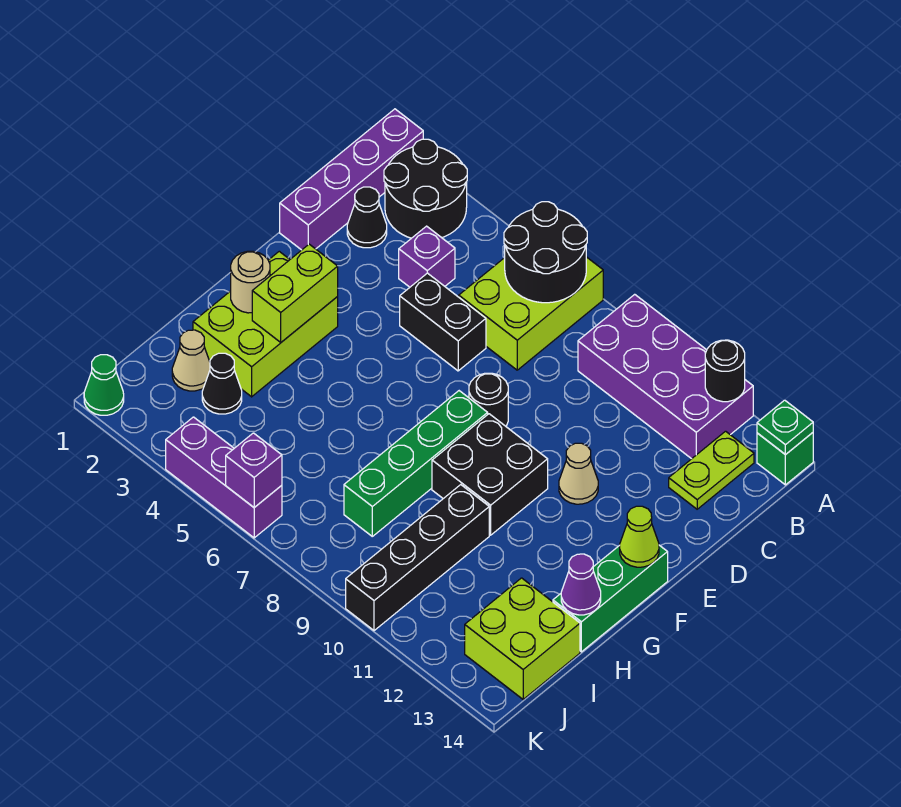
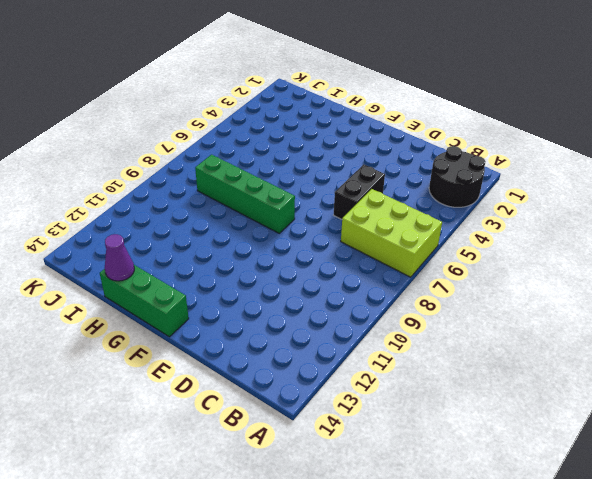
none -> purple 1x4 brick [280,109,423,250]
none -> purple 2x4 brick [578,294,753,459]
none -> green 1x1 brick [757,433,813,485]

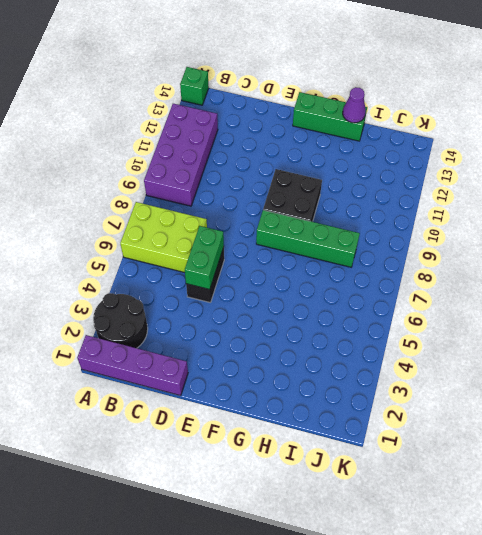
green 1x2 brick [185,226,224,289] -> none
none -> lime 1x2 plate [669,431,754,509]
none -> black 1x1 cone [347,187,387,248]
none -> purple 1x1 brick [399,226,455,287]

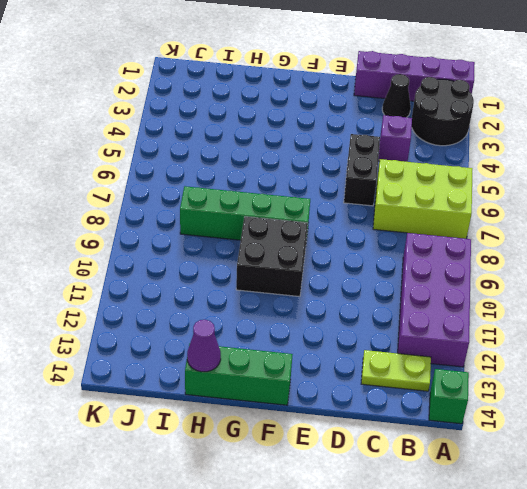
none -> black 1x1 round brick [469,373,508,426]
none -> tan 1x1 cone [559,443,598,504]
none -> lime 2x3 brick [193,251,338,397]

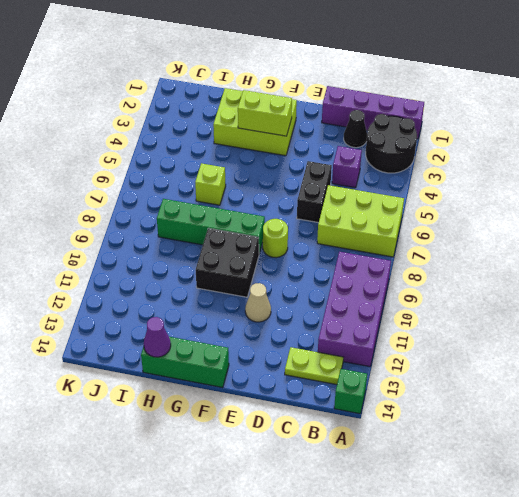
lime 1x1 round brick [263,219,288,258] -> black 1x1 round brick [469,373,508,426]
lime 1x1 brick [195,163,226,205] -> none
none -> black 1x4 brick [346,485,489,631]
none -> tan 1x1 cone [172,330,210,391]
none -> black 1x1 cone [202,353,242,414]

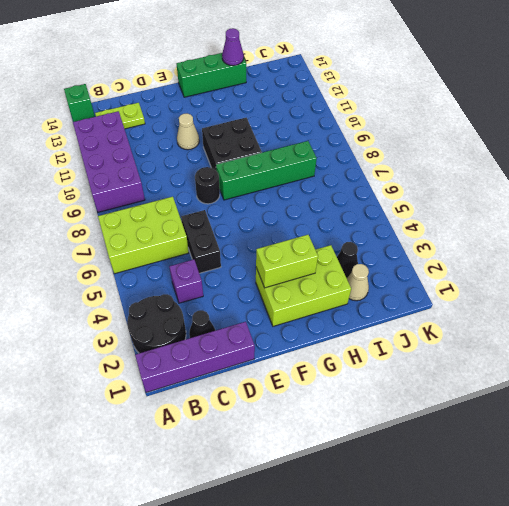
none -> black 1x4 brick [346,485,489,631]
none -> lime 2x2 brick [465,578,580,699]
none -> green 1x1 cone [84,355,124,415]

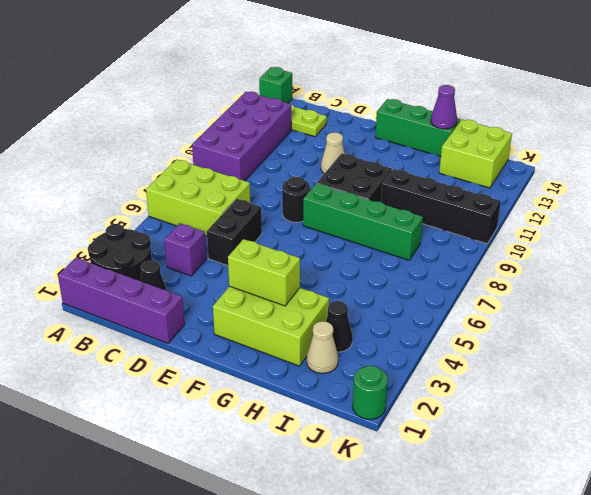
green 1x1 round brick [353,366,388,419] -> green 1x1 cone [84,355,124,415]
none -> purple 1x3 brick [166,417,282,538]
none -> black 2x2 round brick [504,202,587,303]
none -> black 1x1 round brick [705,340,745,402]

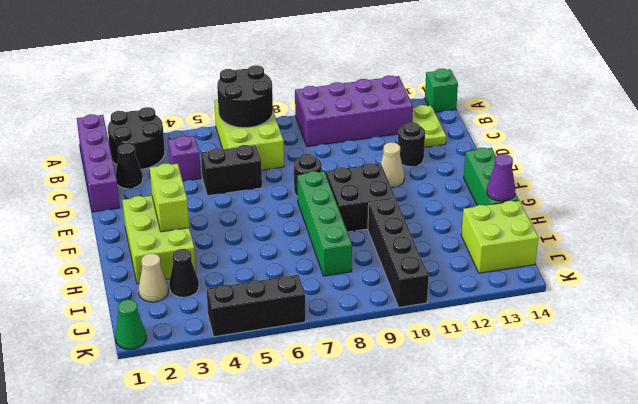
black 1x1 round brick [398,122,425,167] -> black 1x1 round brick moved to [705,340,745,402]
black 1x3 brick [207,275,305,337] -> purple 1x3 brick [166,417,282,538]
none -> green 1x1 plate [757,400,813,455]
none -> lime 1x1 cone [620,506,659,567]
none -> tan 1x1 round brick [231,251,270,313]

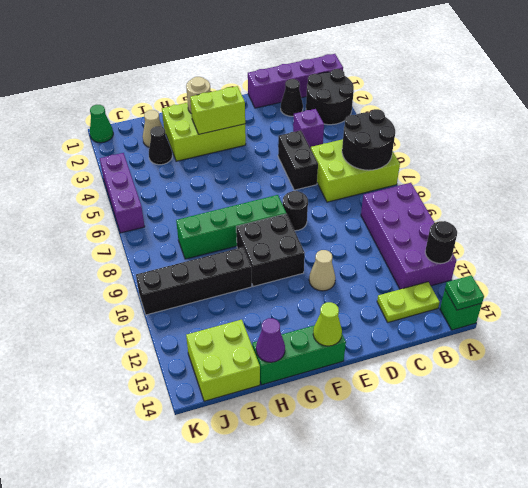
none -> purple 1x1 brick [226,433,282,507]

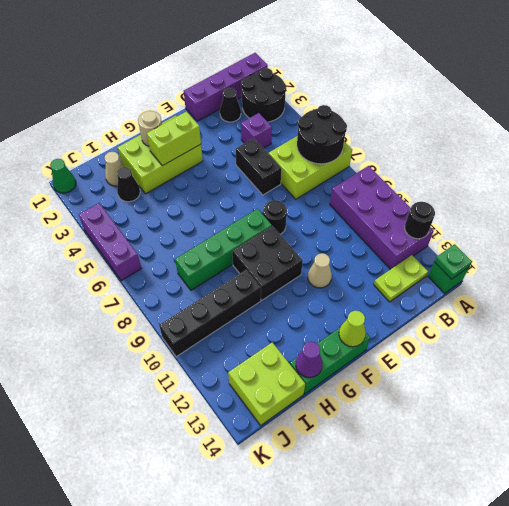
none -> purple 1x1 brick [226,433,282,507]

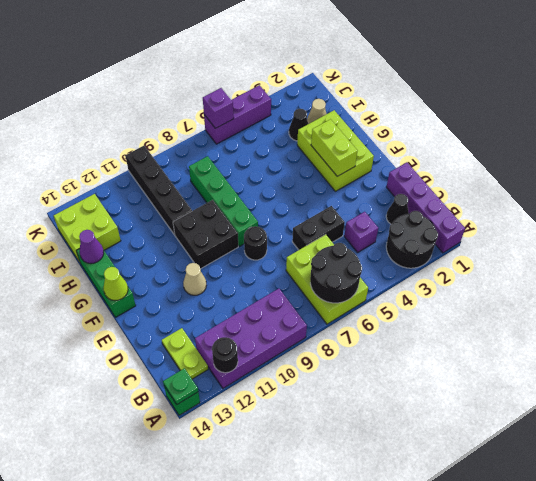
none -> green 1x1 cone [84,355,124,415]
none -> tan 1x1 round brick [231,251,270,313]

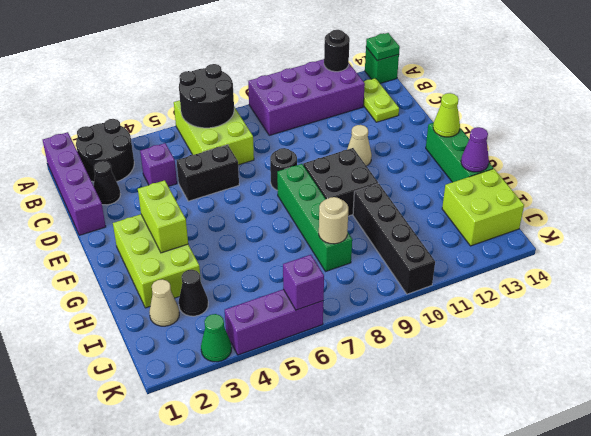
tan 1x1 round brick [319,197,348,244] -> tan 1x1 round brick moved to [231,251,270,313]
green 1x1 cone [201,314,232,362] -> green 1x1 cone moved to [84,355,124,415]

